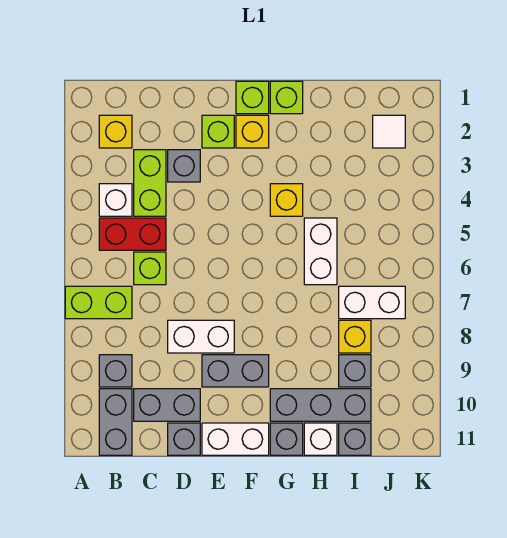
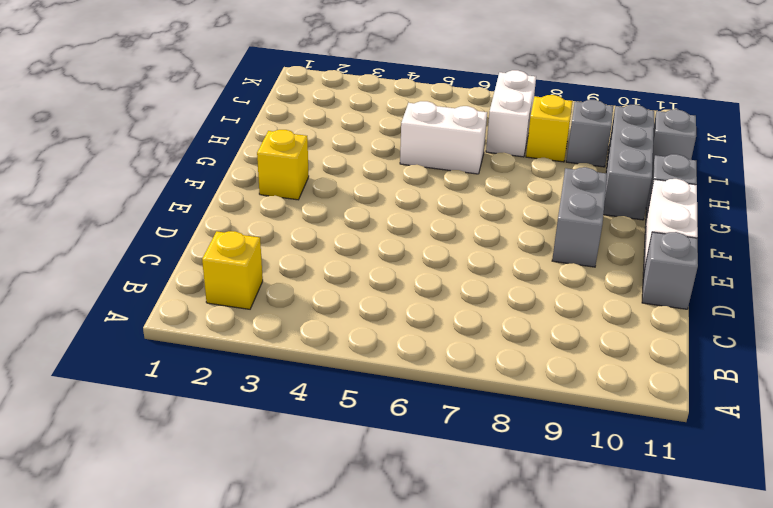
none -> lime 1x2 brick [65,286,132,319]
none -> white 1x1 brick [99,184,132,216]
none -> red 1x2 brick [99,218,166,250]

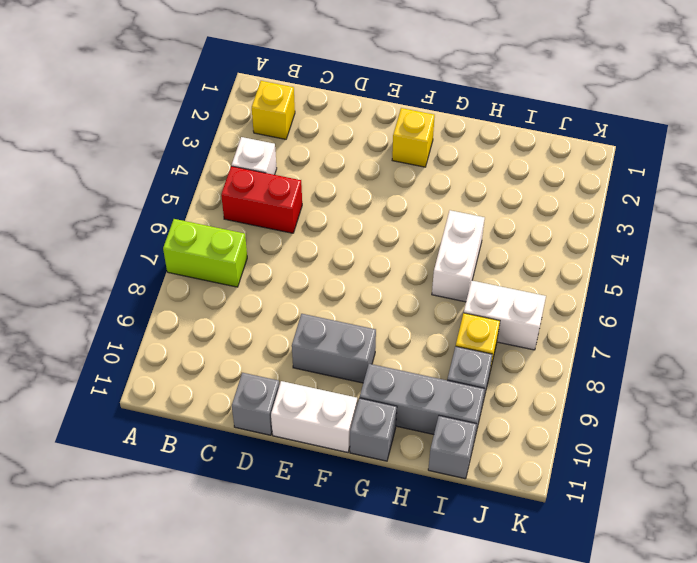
none -> grey 1x1 brick [99,355,132,387]
none -> grey 1x2 brick [99,389,132,455]
none -> lime 1x2 brick [134,150,166,216]

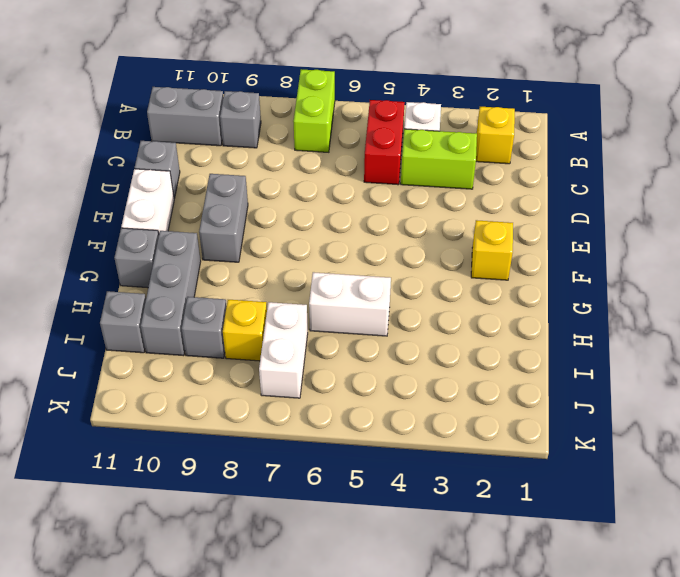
none -> lime 1x1 brick [134,252,166,285]
none -> grey 1x2 brick [134,389,200,421]
none -> grey 1x1 brick [168,150,200,182]

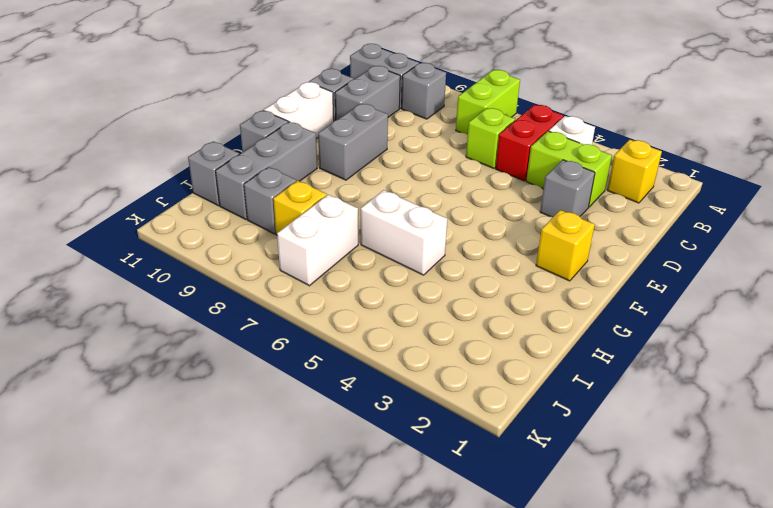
none -> white 1x2 brick [168,320,234,353]
none -> lime 1x1 brick [202,115,234,148]
none -> lime 1x1 brick [236,81,269,114]

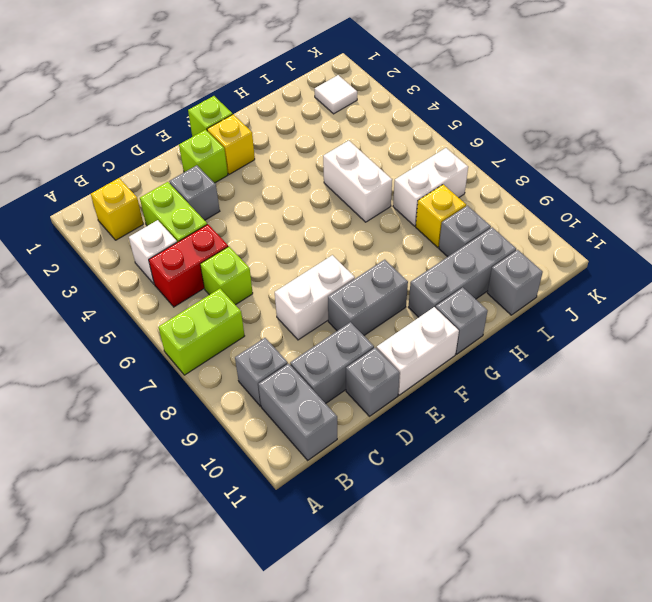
none -> lime 1x1 brick [270,81,303,114]
none -> yellow 1x1 brick [270,184,303,216]
none -> white 1x1 brick [304,423,337,455]

